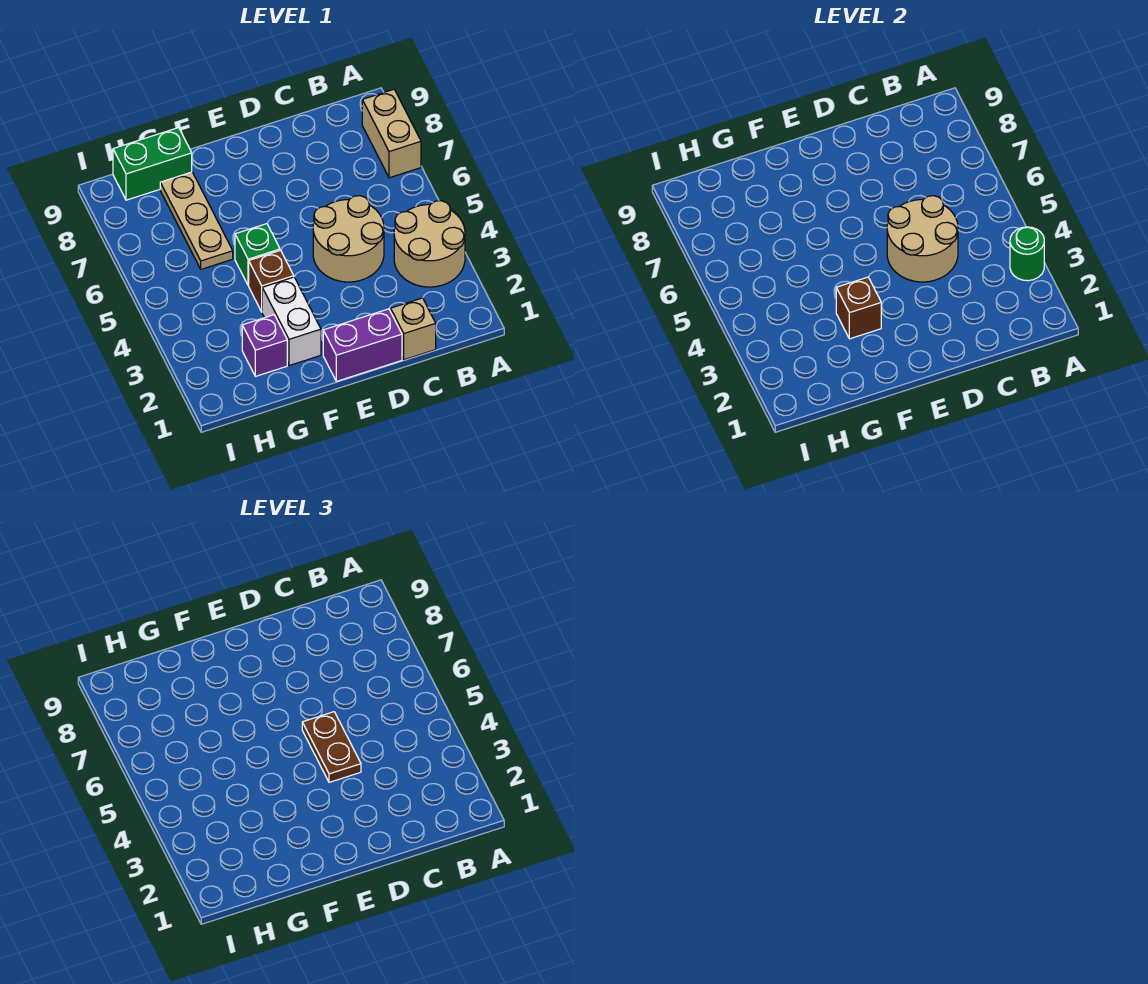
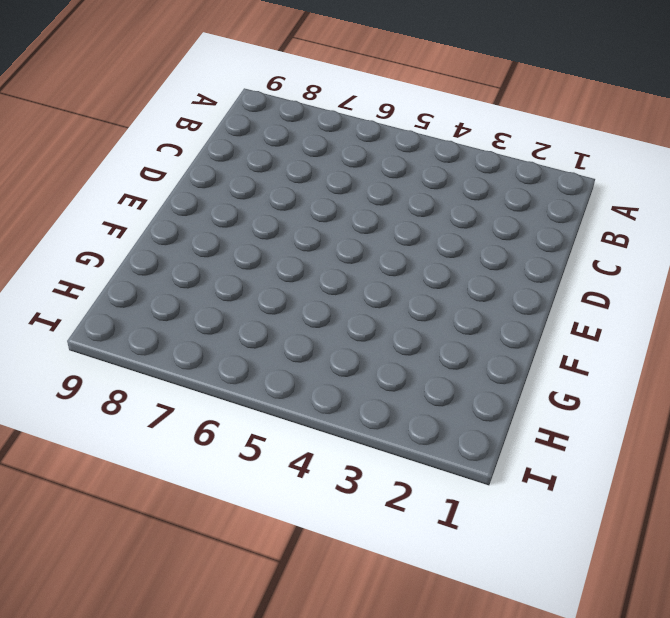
none -> tan 2x2 round brick [394,201,465,287]
none -> tan 1x2 brick [362,89,421,178]
none -> tan 1x1 brick [391,298,436,360]

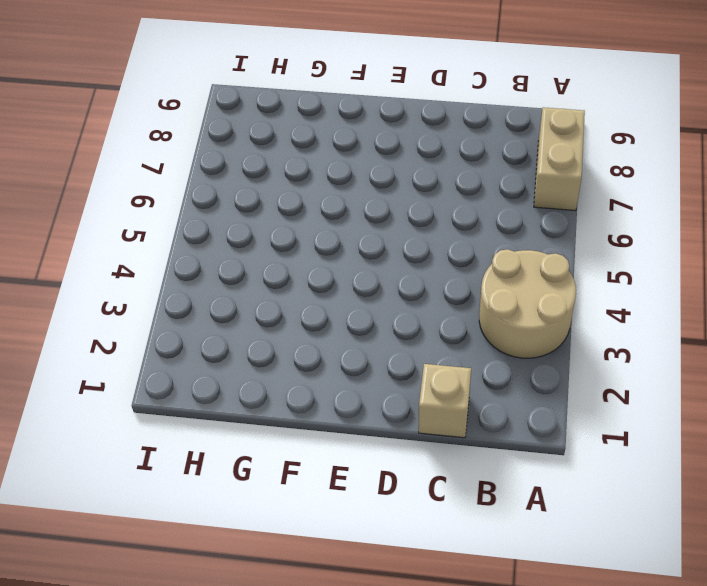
none -> tan 2x2 round brick [313,196,384,282]
none -> purple 1x2 brick [323,309,402,381]
none -> white 1x2 brick [262,277,321,366]

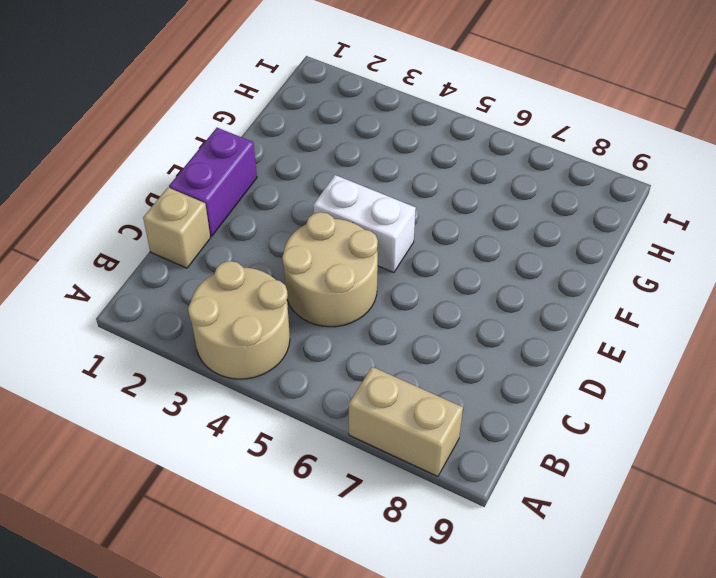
white 1x2 brick [313,175,416,273] -> white 1x2 brick moved to [262,277,321,366]
none -> brown 1x1 brick [249,250,294,312]
none -> green 1x1 brick [235,224,280,285]
none -> purple 1x1 brick [242,315,287,376]

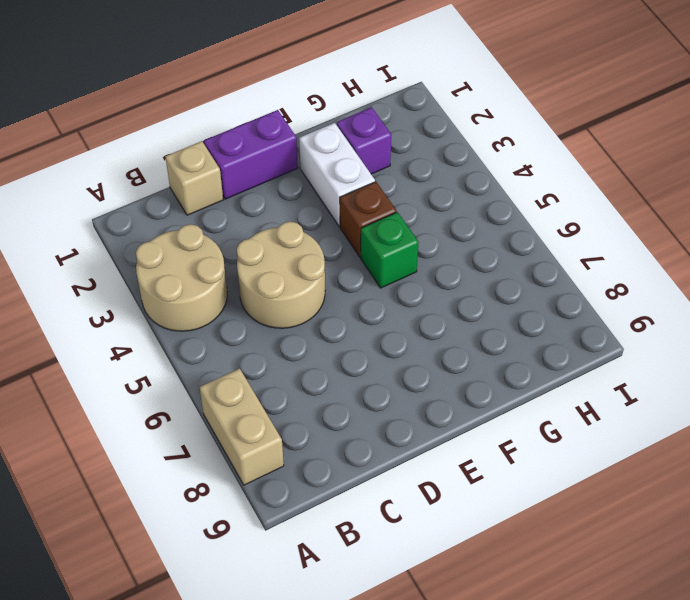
none -> tan 1x3 plate [160,172,233,269]
none -> green 1x2 brick [113,128,192,200]
none -> green 1x1 round brick [1010,227,1044,281]

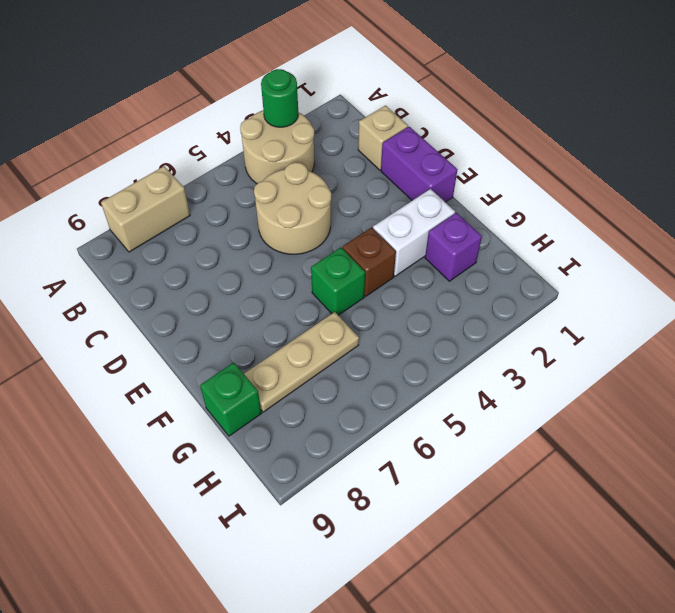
green 1x1 brick [200,362,261,436] -> green 1x2 brick [113,128,192,200]
none -> tan 2x2 round brick [887,196,958,282]
none -> brown 1x1 brick [836,277,881,339]
none -> brown 1x2 plate [302,712,361,782]

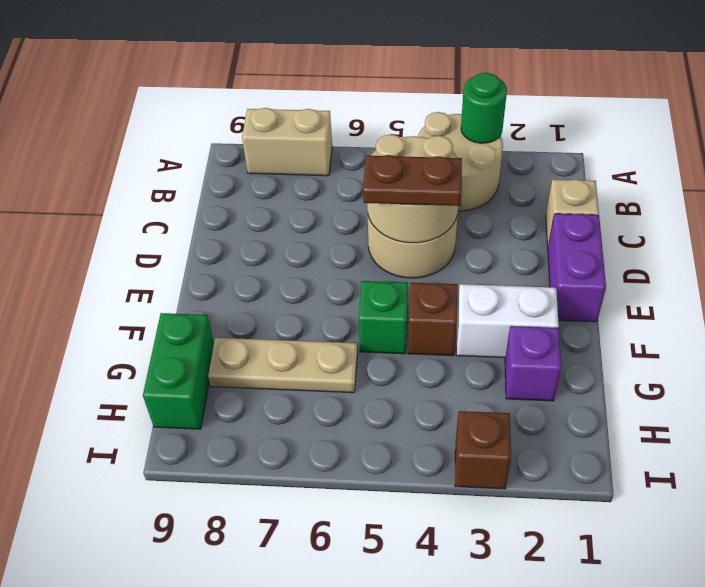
brown 1x1 brick [455,411,511,489] -> brown 1x1 brick moved to [836,277,881,339]

